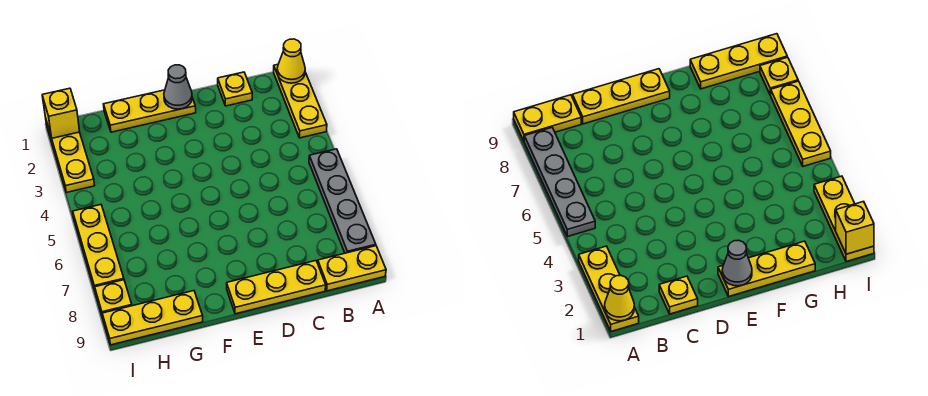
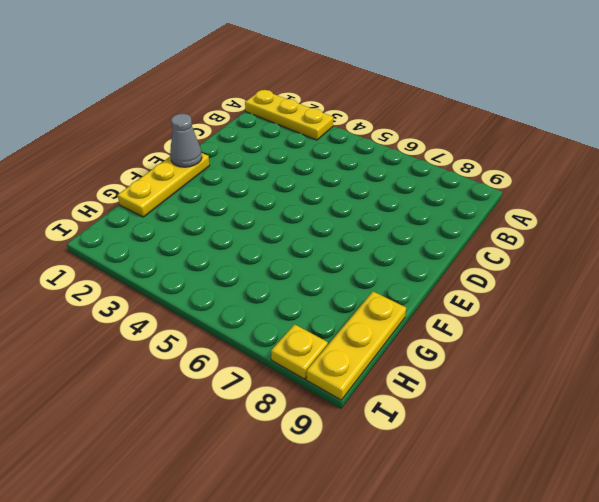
none -> grey 1x4 plate [309,149,376,253]
none -> yellow 1x2 plate [318,246,386,291]
none -> yellow 1x1 plate [218,72,252,106]

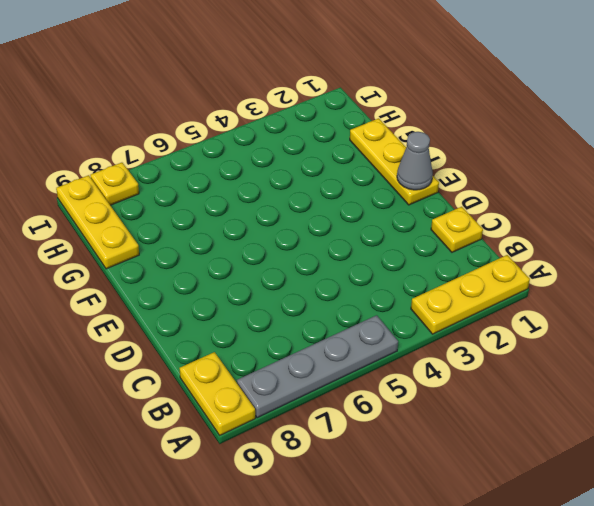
none -> yellow 1x3 plate [227,261,326,314]
none -> yellow 1x3 plate [46,121,95,192]
none -> yellow 1x3 plate [73,205,124,290]

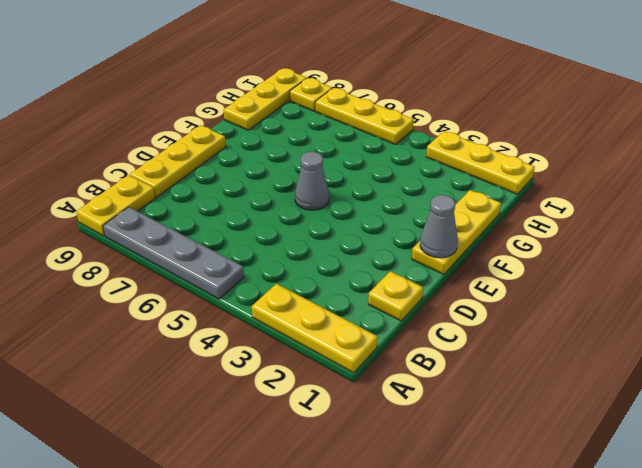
grey 1x1 cone [295,152,330,210] -> none
none -> yellow 1x1 cone [277,39,305,83]
none -> yellow 1x1 brick [42,88,80,138]

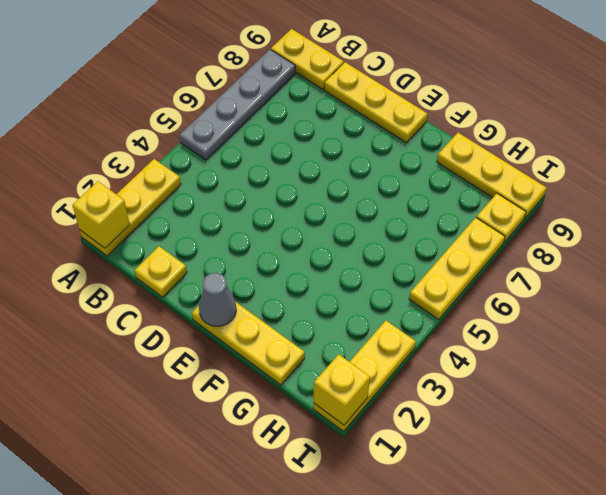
yellow 1x1 brick [72,181,130,248] -> yellow 1x1 cone [277,39,305,83]

